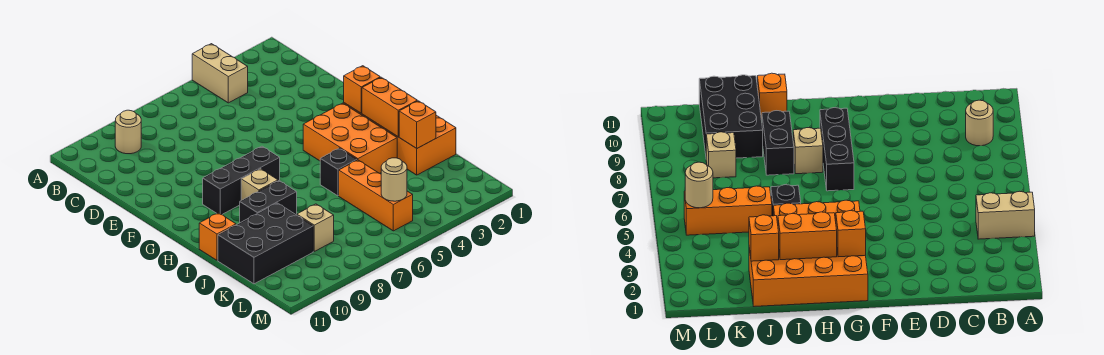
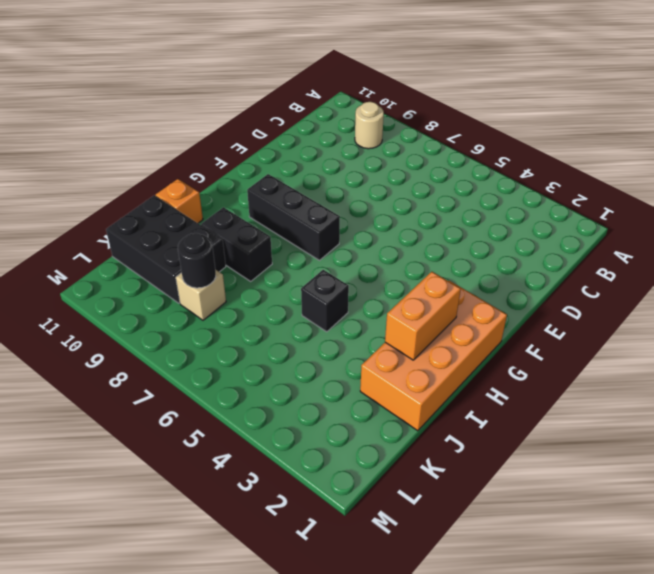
black 1x1 round brick [178,233,216,288] -> none
none -> tan 1x2 brick [192,44,248,103]
none -> orange 2x3 brick [303,103,397,173]
none -> tan 1x1 brick [241,169,278,200]

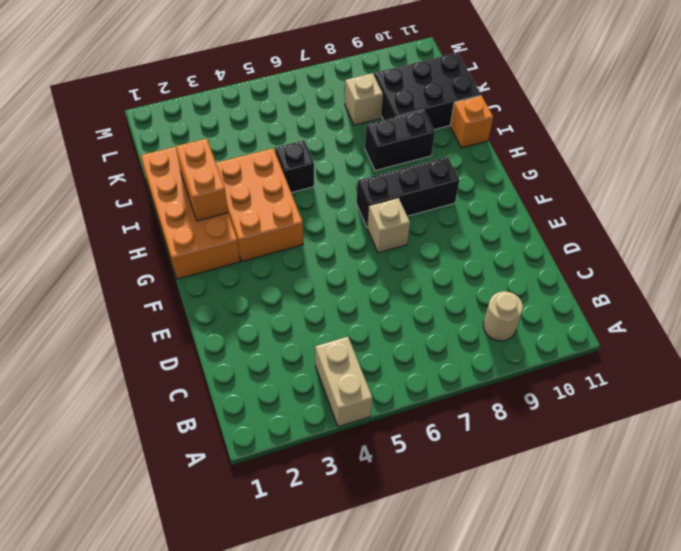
tan 1x1 brick [367,198,410,253] -> tan 1x1 brick moved to [241,169,278,200]
none -> orange 1x3 brick [339,160,413,231]
none -> orange 1x1 brick [344,66,380,113]
none -> orange 1x1 brick [399,101,436,148]

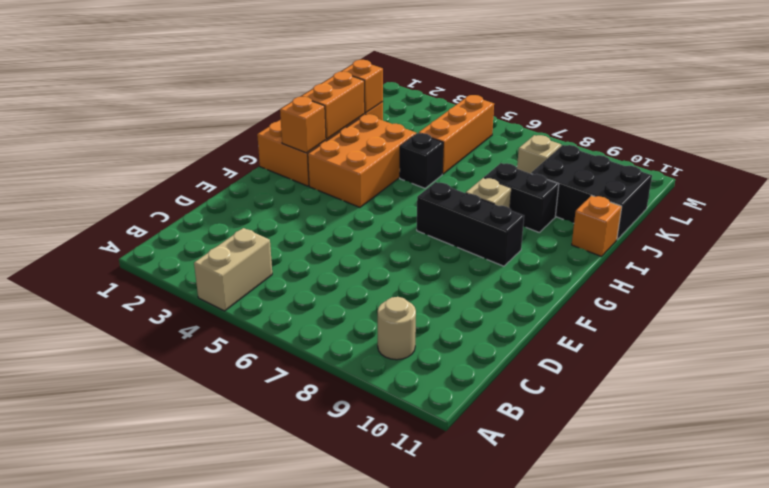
none -> tan 1x1 round brick [381,158,407,201]

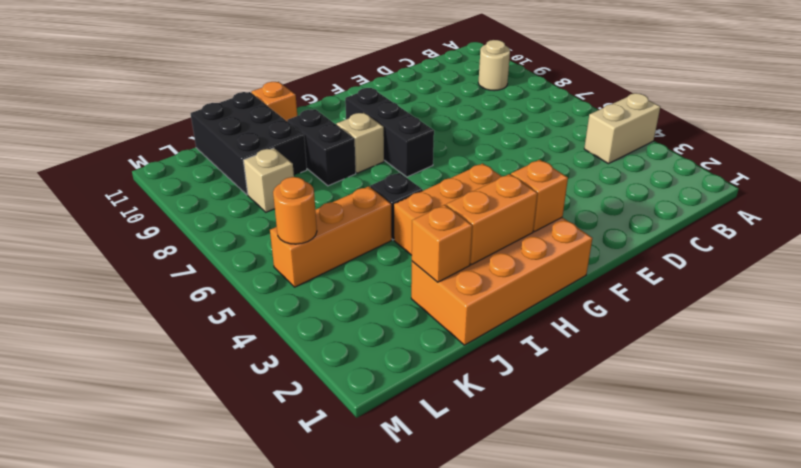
orange 1x1 round brick [273,177,317,244] -> tan 1x1 round brick [381,158,407,201]

